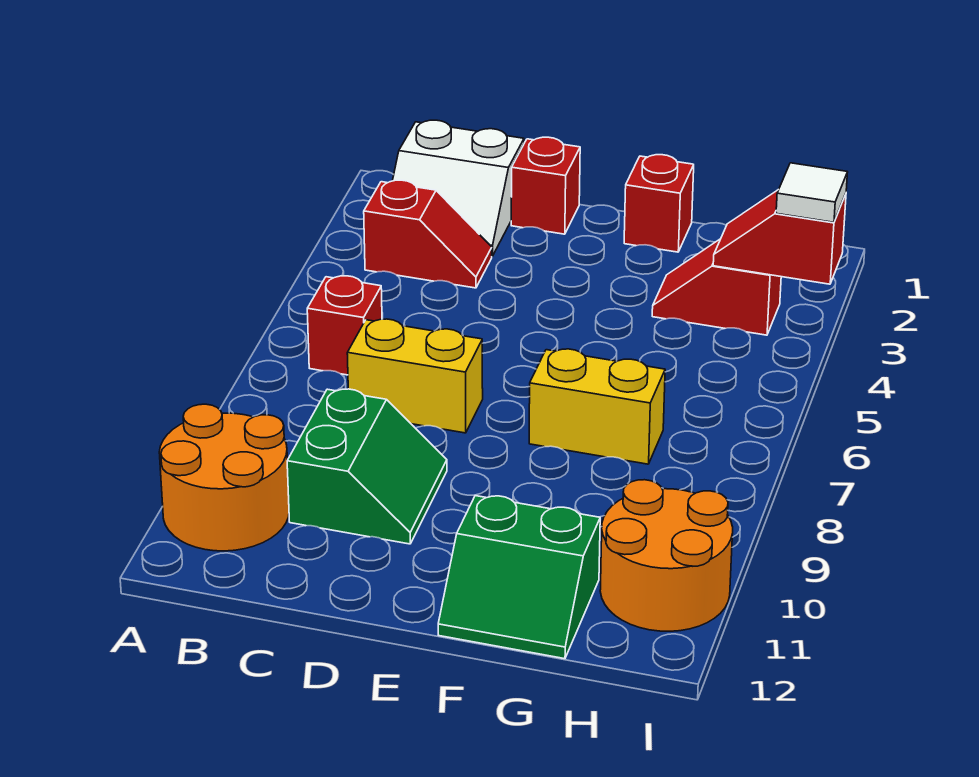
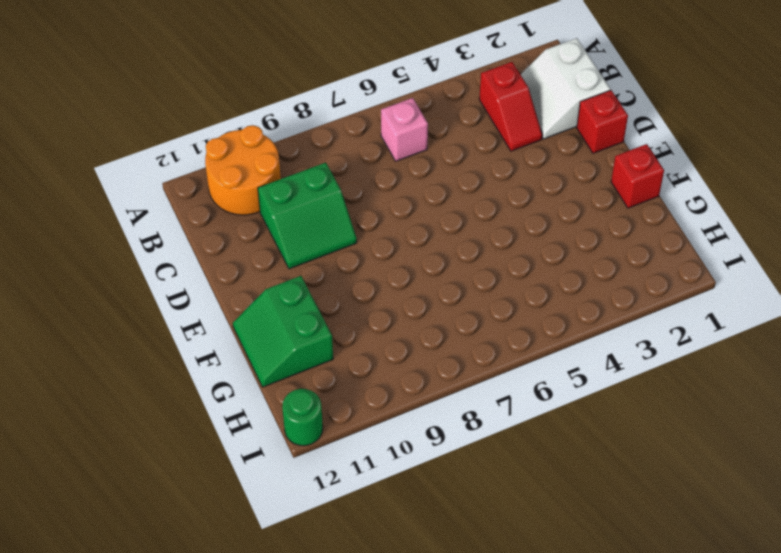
pink 1x1 brick [381,98,428,161] -> red 1x1 brick [307,276,382,375]
green 1x1 round brick [282,389,323,446] -> none
none -> yellow 1x2 brick [347,319,483,433]
none -> yellow 1x2 brick [529,349,665,464]
none -> red 1x2 slope [652,239,781,335]

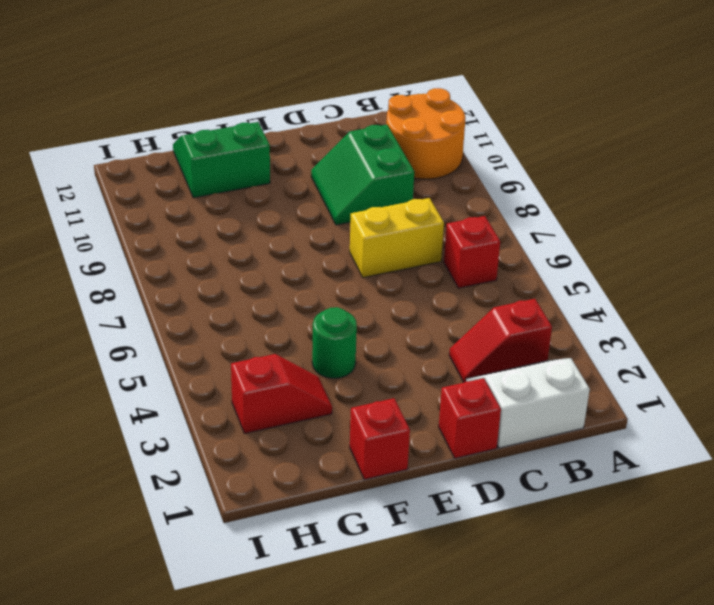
green 1x1 round brick [312,307,357,378] -> none
none -> yellow 1x2 brick [529,349,665,464]
none -> orange 2x2 round brick [600,480,733,631]
none -> red 1x2 slope [713,190,846,284]

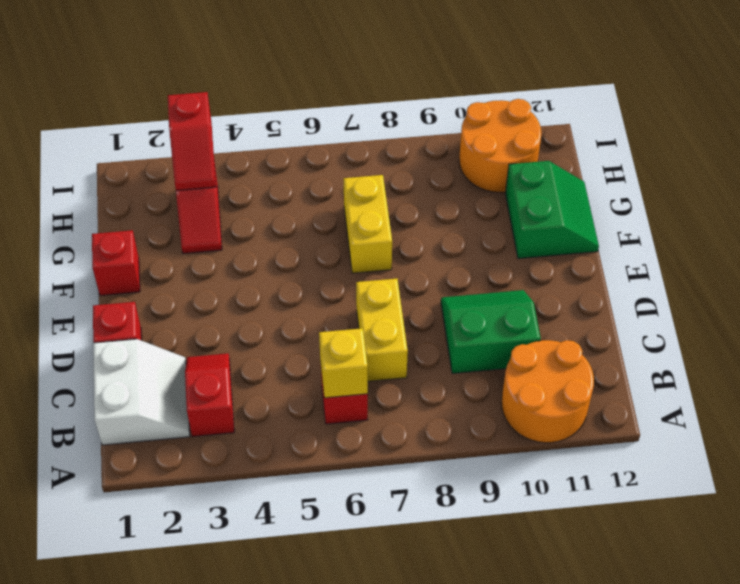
yellow 1x1 brick [319,328,368,398] -> none
none -> white 1x1 tile [776,163,847,222]

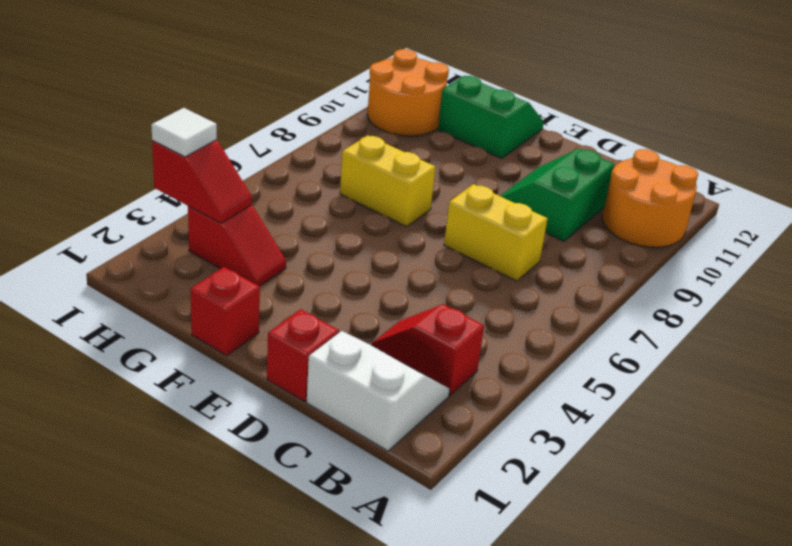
none -> red 1x1 brick [307,276,382,375]

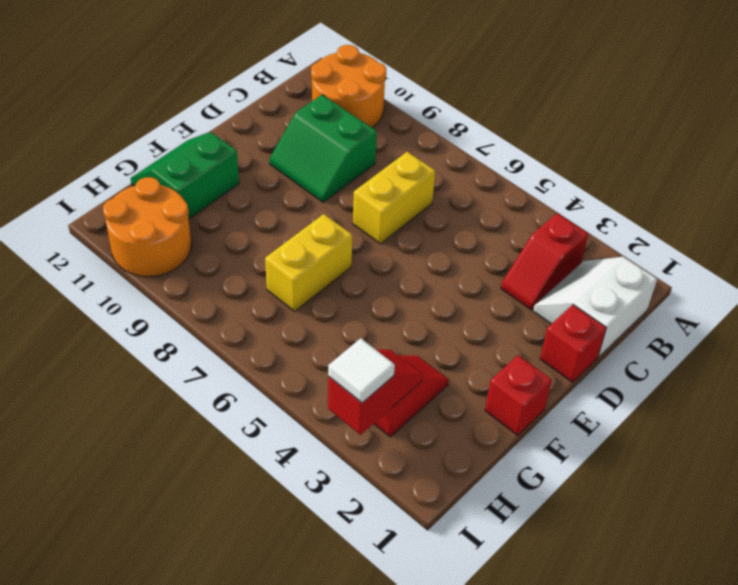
none -> red 1x1 brick [307,276,382,375]

